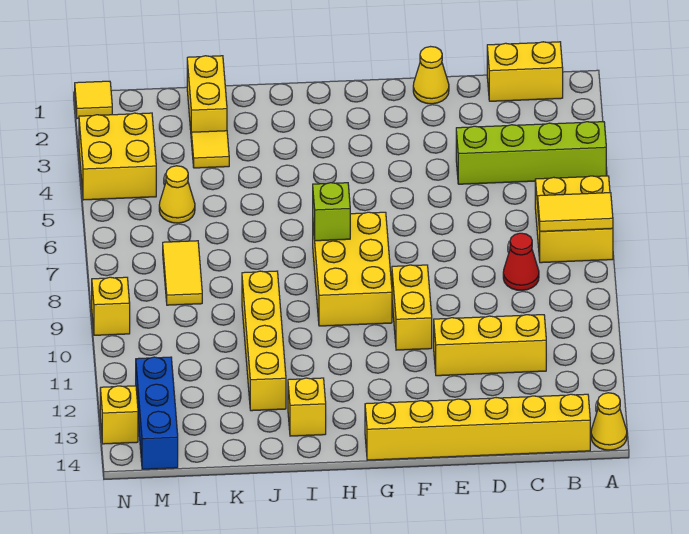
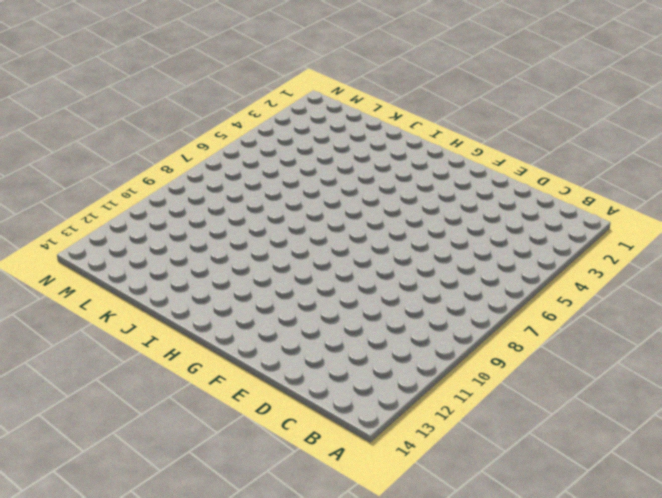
none -> lime 1x4 brick [456,122,606,184]
none -> yellow 2x2 brick [535,176,613,263]
none -> yellow 1x1 cone [591,393,627,450]

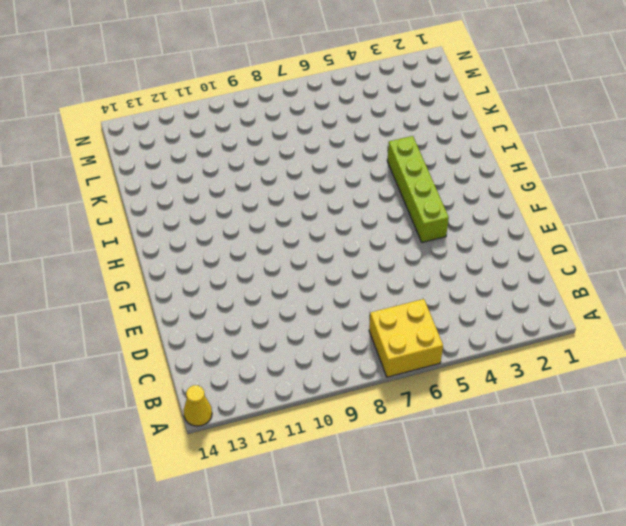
lime 1x4 brick [387,136,449,243] -> lime 1x4 brick moved to [456,122,606,184]
none -> yellow 1x2 brick [487,42,563,101]
none -> yellow 1x6 brick [365,394,590,460]
none -> red 1x1 cone [503,233,539,291]

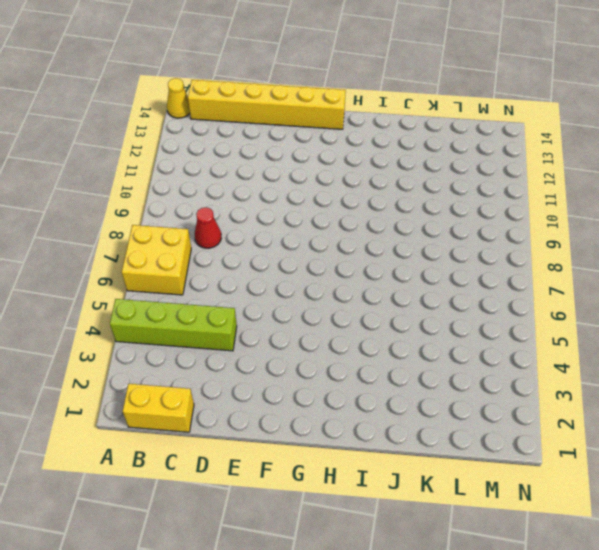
none -> yellow 1x3 brick [434,315,546,376]
none -> yellow 1x1 cone [413,47,449,104]
none -> yellow 1x2 brick [392,265,432,350]

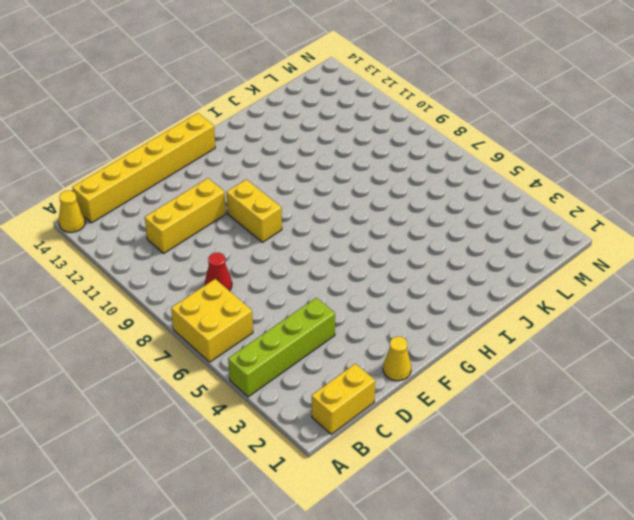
none -> yellow 2x3 brick [313,212,392,326]
none -> yellow 1x1 brick [288,378,326,436]
none -> yellow 1x4 brick [242,271,286,411]

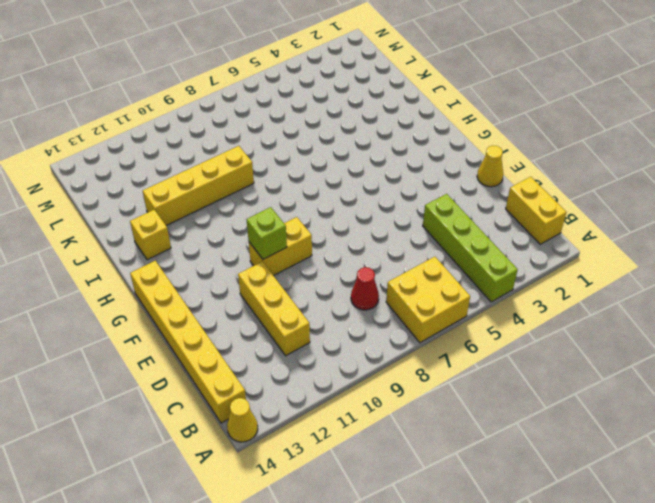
lime 1x1 brick [246,207,287,259] -> lime 1x1 brick moved to [313,183,350,241]
none -> yellow 2x3 brick [313,212,392,326]
none -> yellow 1x2 brick [187,56,227,133]
none -> yellow 1x1 tile [191,131,229,168]

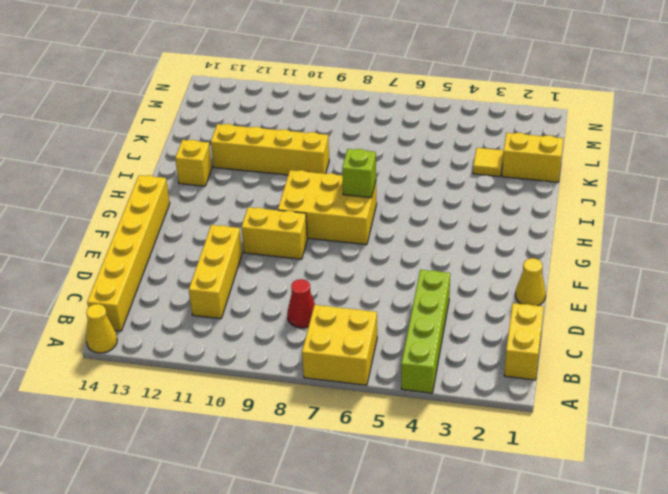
none -> yellow 1x1 cone [159,166,195,223]
none -> yellow 1x2 tile [163,241,202,305]
none -> yellow 2x2 brick [79,113,156,200]

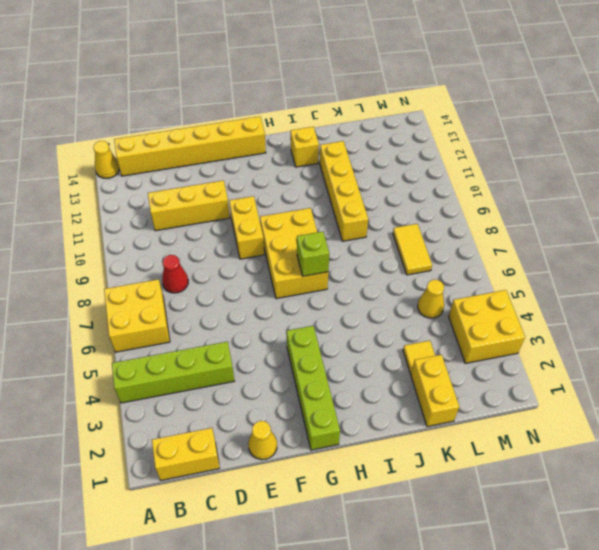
lime 1x4 brick [287,326,340,450] -> none
none -> blue 1x3 brick [136,357,178,469]
none -> yellow 1x1 tile [75,81,112,118]
none -> yellow 1x1 brick [92,277,130,335]

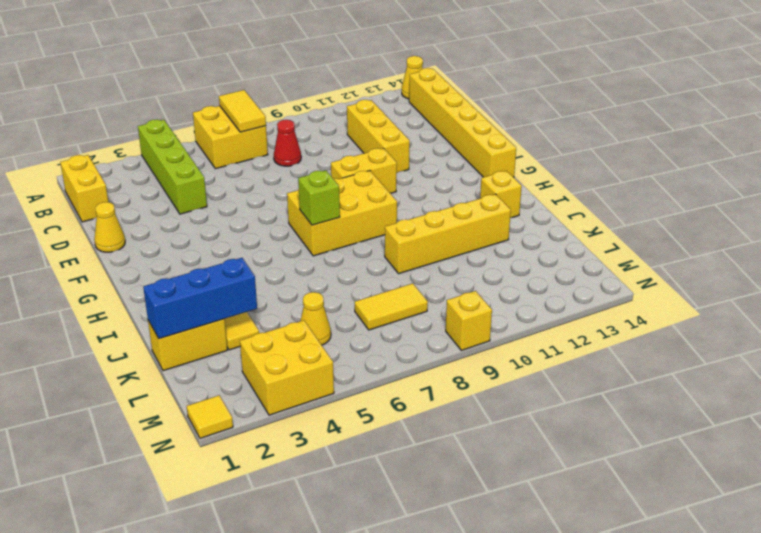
blue 1x3 brick [143,258,257,339] -> blue 1x3 brick moved to [136,357,178,469]
none -> yellow 1x1 brick [100,386,138,444]

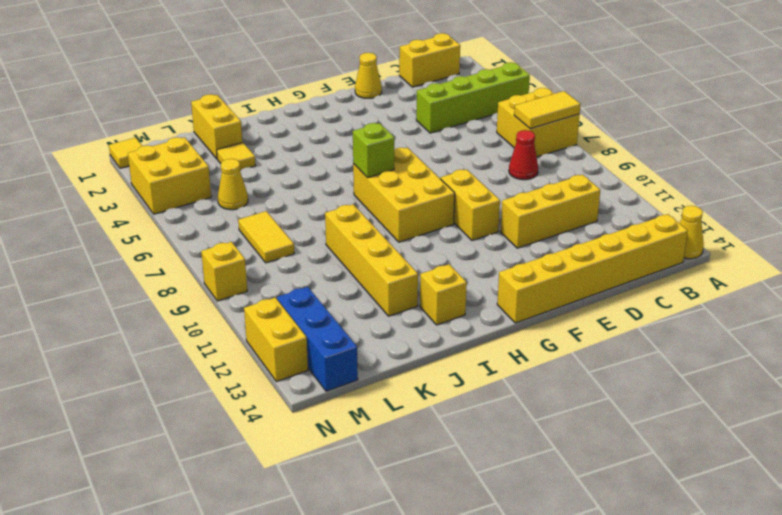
yellow 1x2 brick [244,298,308,382] -> yellow 1x1 brick [100,386,138,444]

